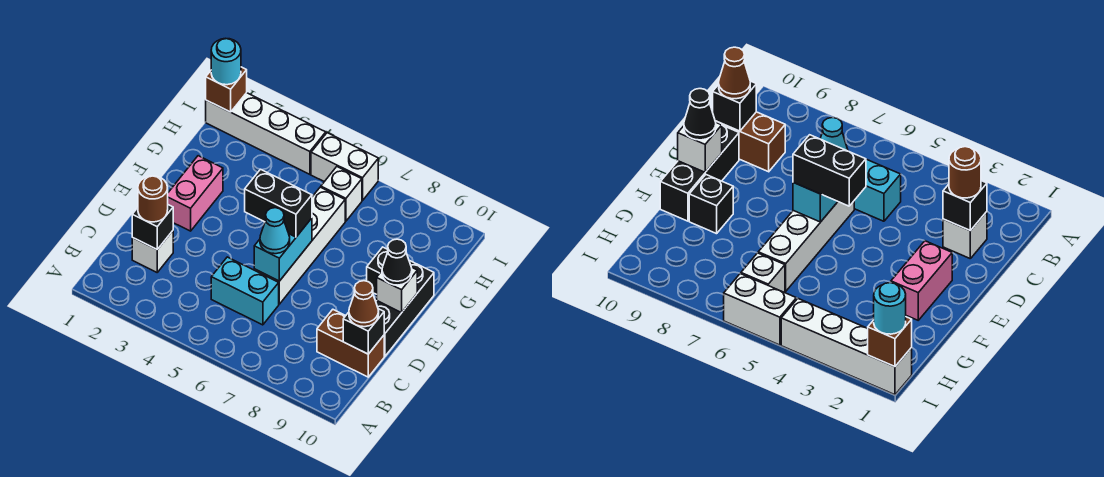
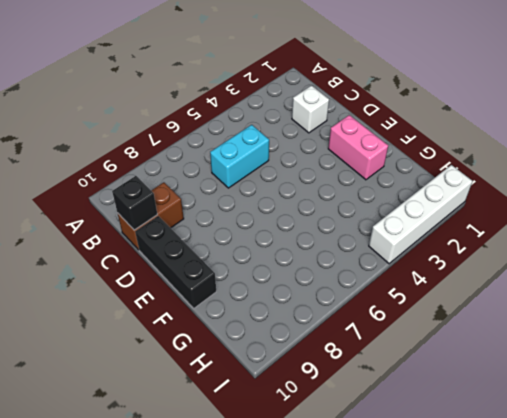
none -> white 1x4 brick [254,187,345,304]
none -> black 1x1 brick [367,247,388,294]
none -> white 1x1 brick [321,167,362,221]

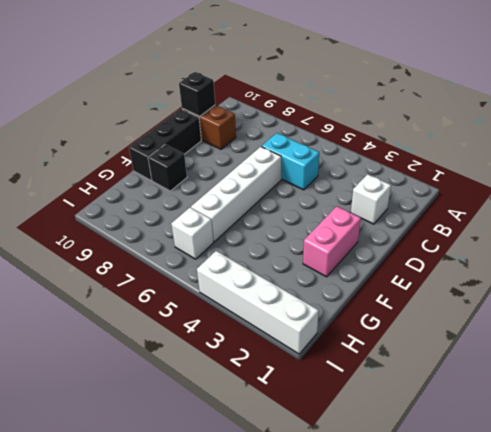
none -> white 1x2 brick [311,133,378,200]
none -> black 1x1 brick [132,205,173,249]
none -> cyan 1x2 brick [254,218,312,281]

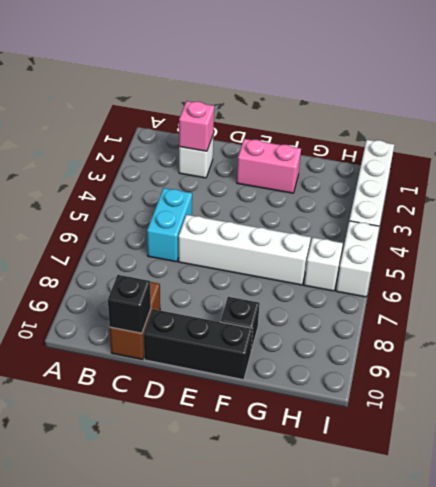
pink 1x1 brick [179,101,214,151] -> black 1x1 brick [132,205,173,249]
none -> cyan 1x2 brick [254,218,312,281]
none -> white 1x1 brick [377,267,417,313]
none -> brown 1x1 brick [206,67,247,112]

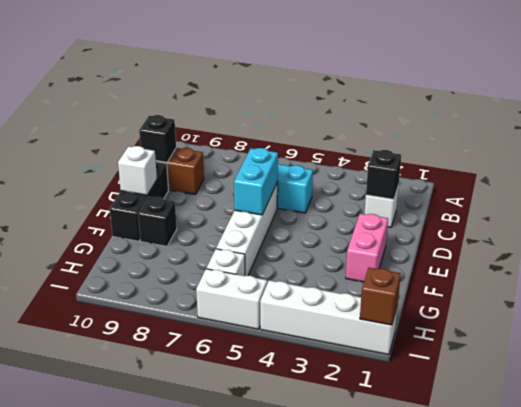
none -> brown 1x1 round brick [138,176,168,222]
none -> brown 1x1 cone [349,281,379,327]
none -> cyan 1x1 cone [260,208,290,254]

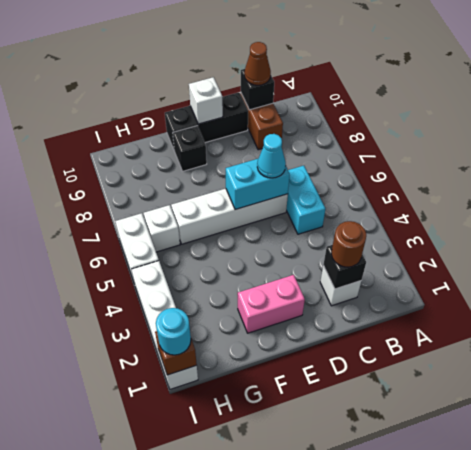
none -> black 1x2 brick [245,169,312,237]
none -> black 1x1 cone [382,239,412,285]

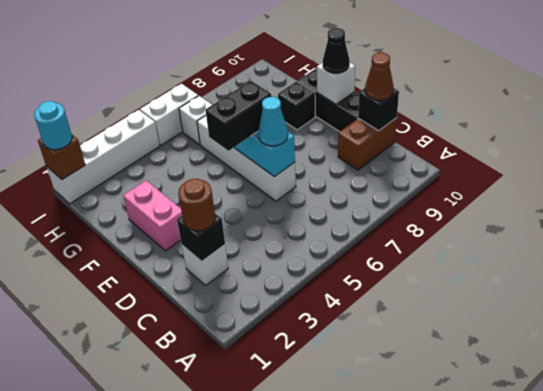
none -> cyan 1x2 brick [211,257,279,325]

